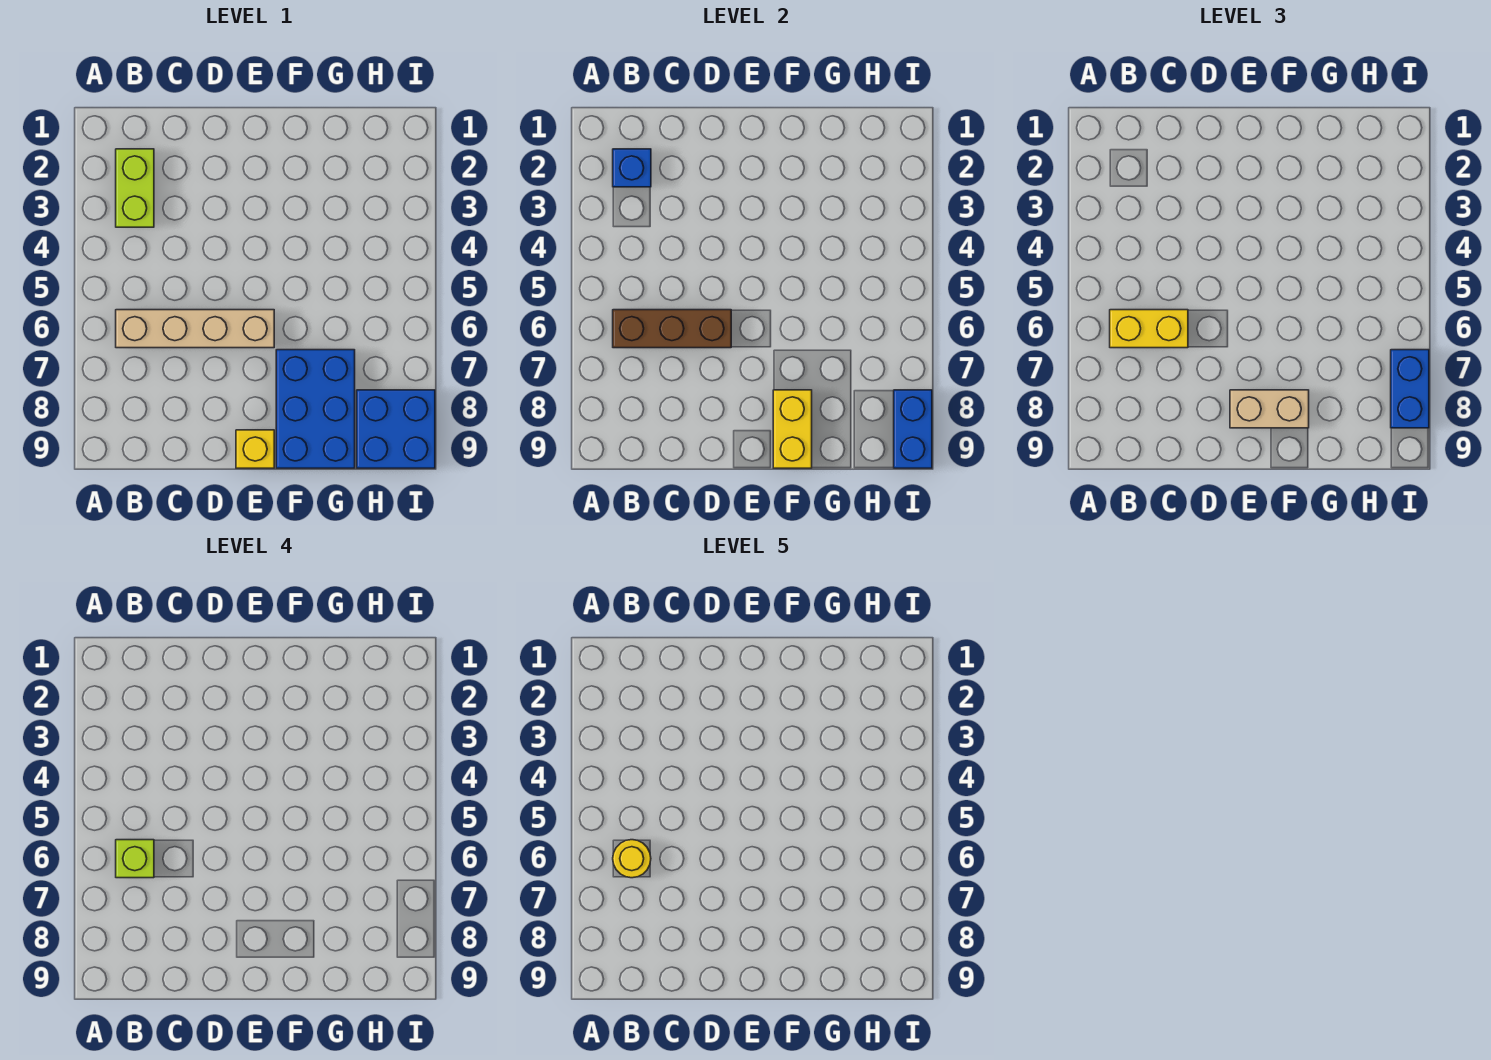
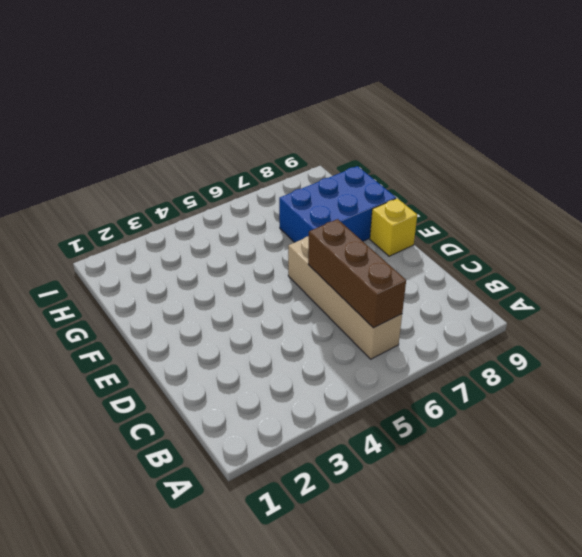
none -> lime 1x2 brick [116,149,154,227]
none -> blue 2x2 brick [357,390,435,468]
none -> blue 1x1 brick [613,149,651,187]

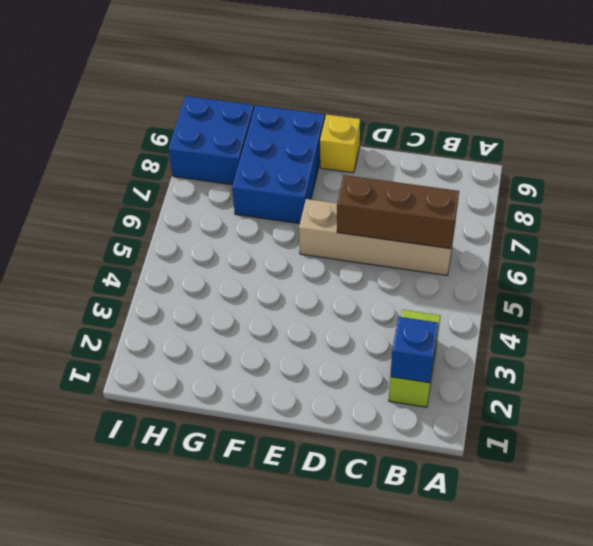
none -> yellow 1x2 brick [773,390,812,468]
none -> blue 1x2 brick [894,390,932,468]
none -> yellow 1x2 brick [1110,310,1188,348]

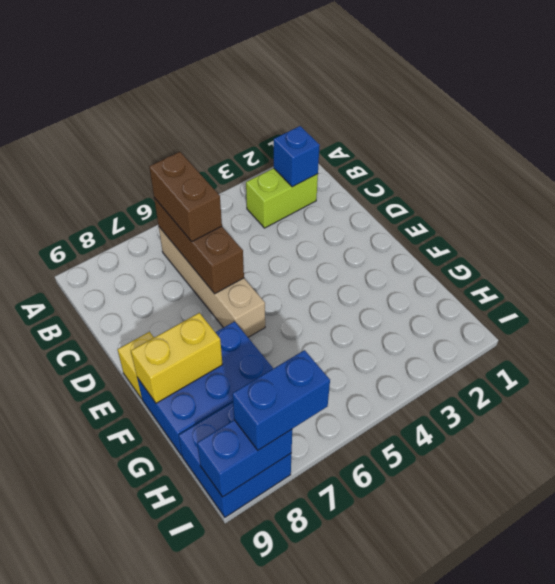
brown 1x2 brick [149,152,222,242] -> yellow 1x2 brick [1110,310,1188,348]
none -> tan 1x2 brick [1230,390,1309,428]
none -> lime 1x1 brick [116,840,154,878]
none -> yellow 1x1 round brick [613,840,651,878]

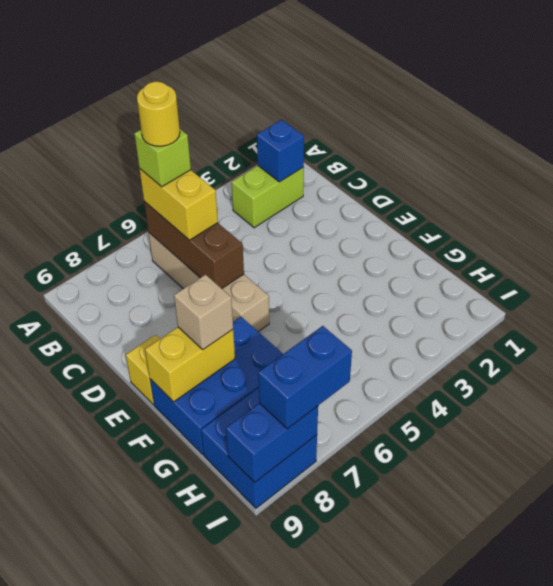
tan 1x1 brick [174,275,233,349] -> tan 1x2 brick [1230,390,1309,428]

